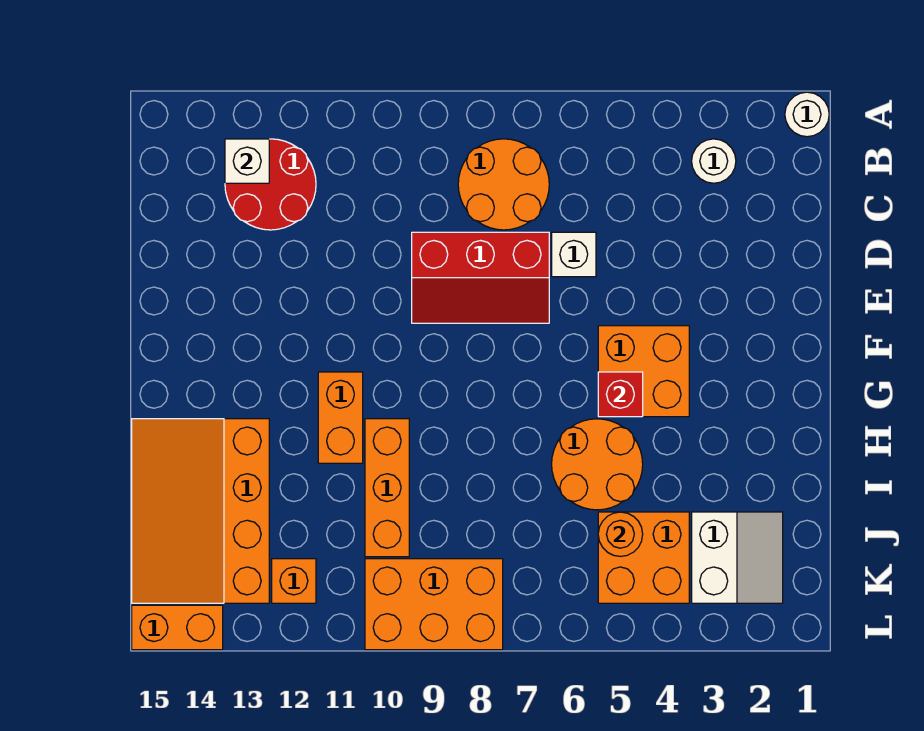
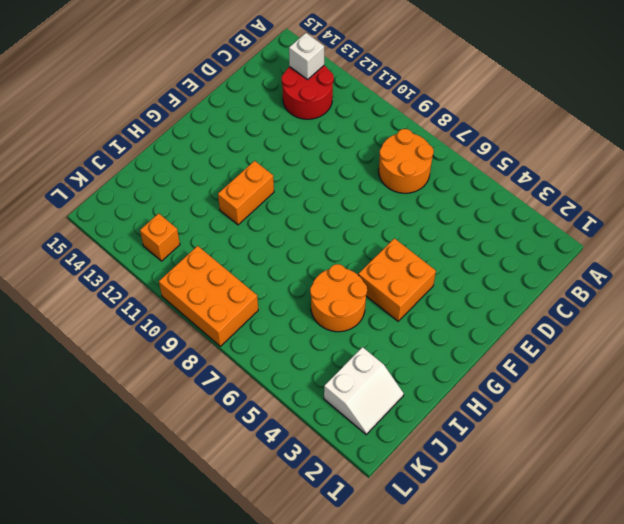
none -> white 1x1 round brick [785,92,829,137]
none -> white 1x1 round brick [692,139,736,183]
none -> white 1x1 brick [552,232,596,277]

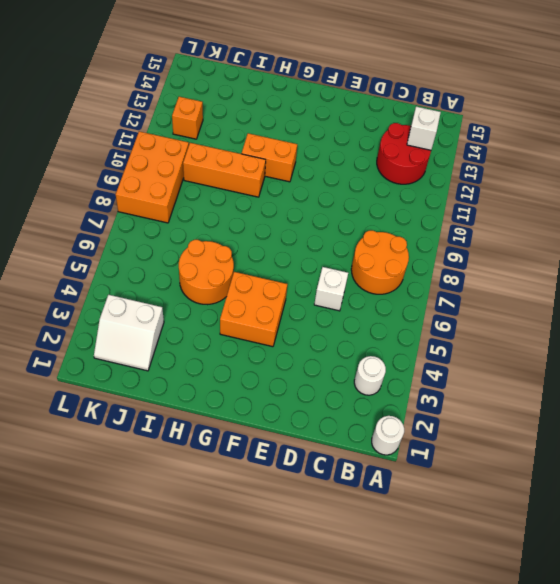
none -> red 2x3 slope [412,232,549,323]
none -> orange 3x4 slope [132,419,269,603]
none -> orange 2x2 brick [598,512,689,603]

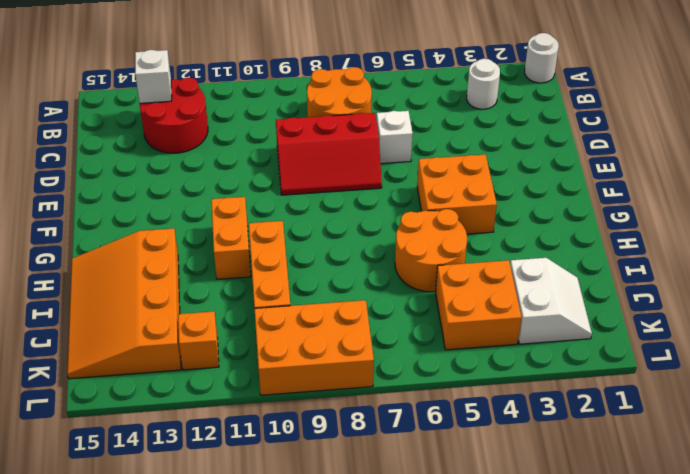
none -> orange 1x2 brick [132,605,223,650]
none -> red 1x1 brick [598,372,643,417]
none -> orange 1x1 round brick [598,512,643,556]

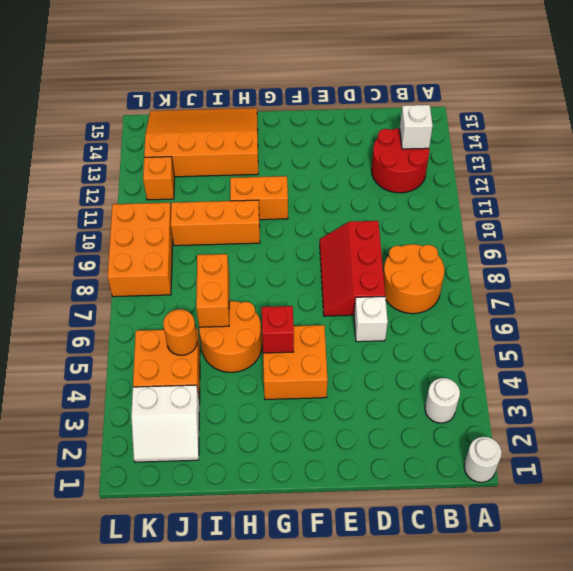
orange 1x2 brick [196,254,229,327] -> orange 1x2 brick moved to [132,605,223,650]

